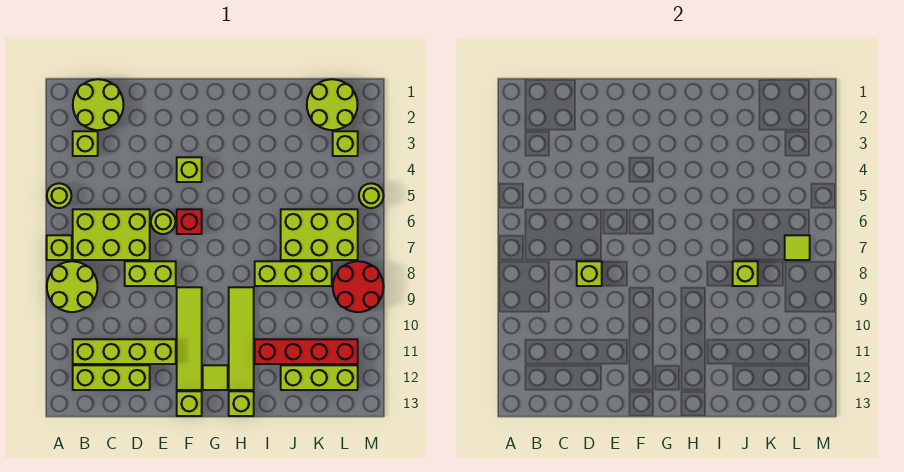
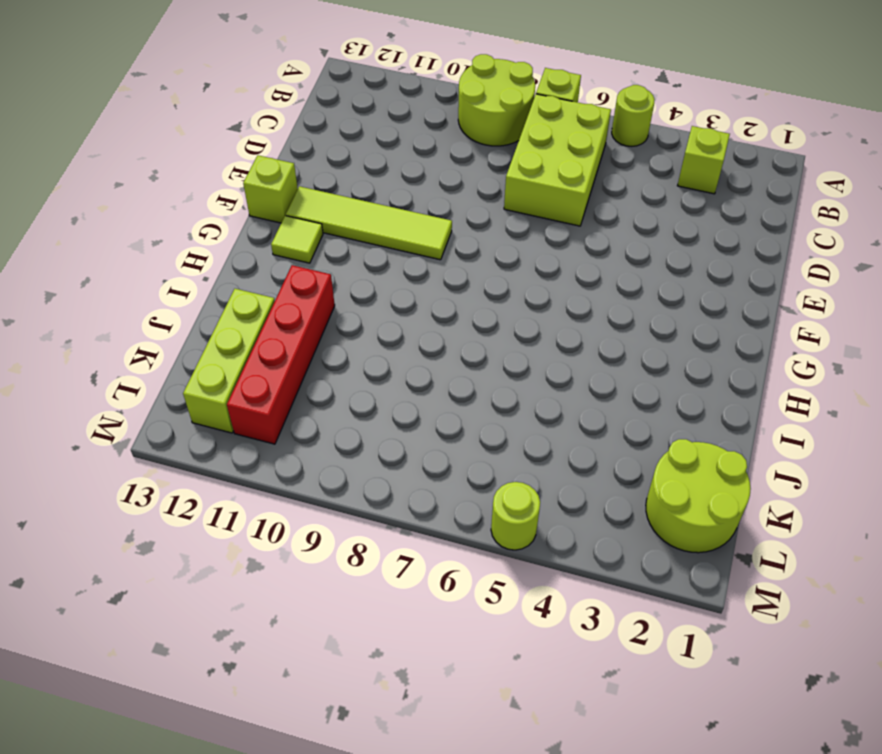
none -> lime 2x2 round brick [73,79,124,130]
none -> lime 1x4 brick [73,339,176,364]
none -> lime 1x3 brick [73,365,150,390]

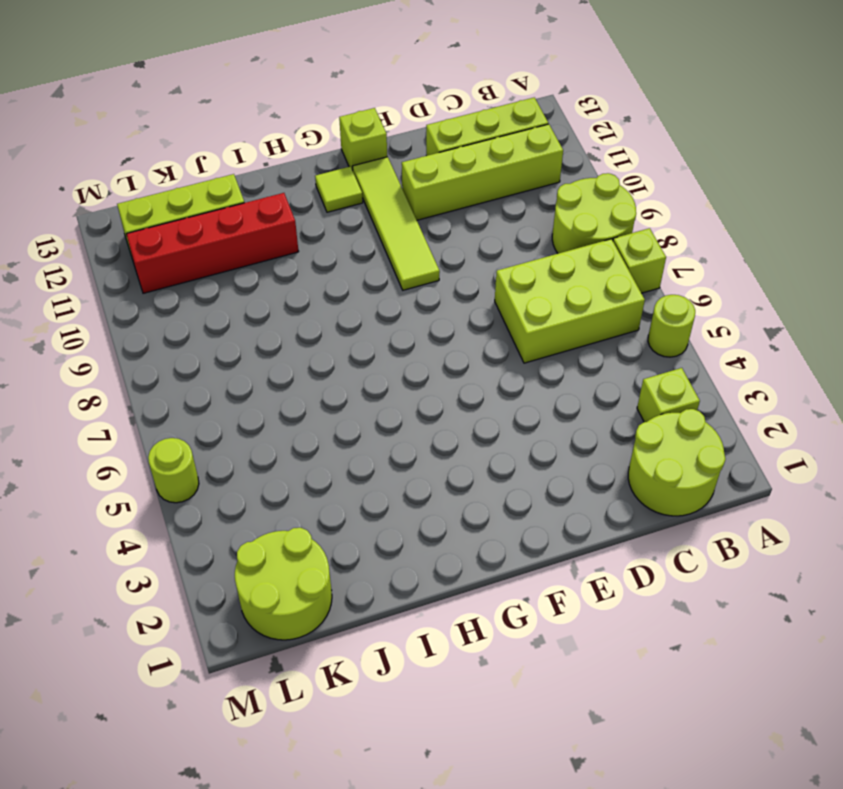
none -> lime 1x2 brick [125,261,176,286]
none -> lime 1x1 round brick [151,209,176,234]
none -> lime 1x1 brick [177,157,202,182]

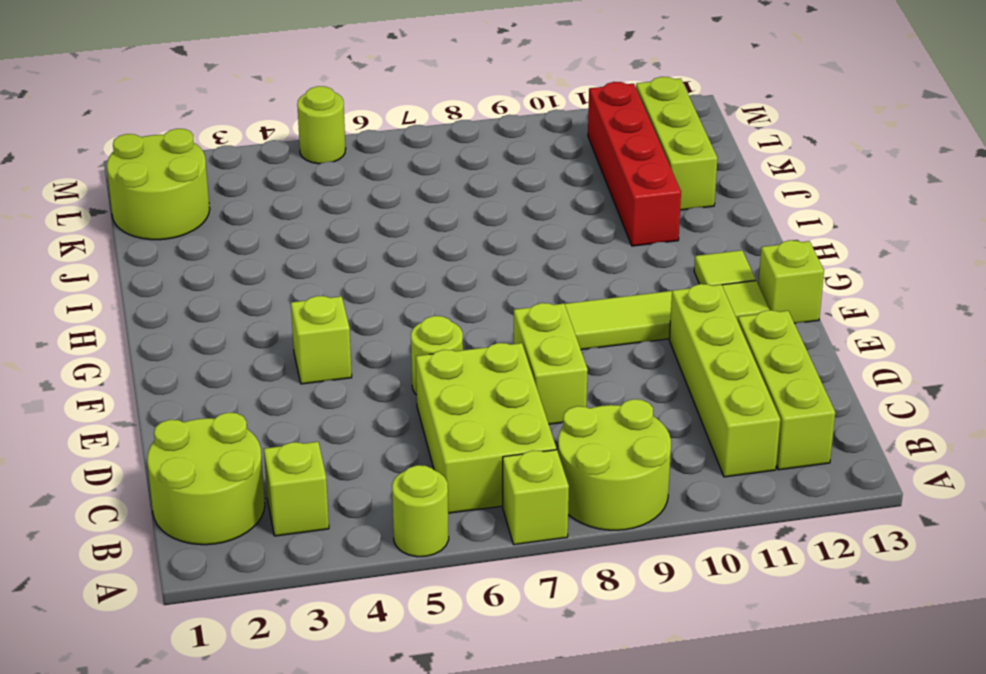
none -> red 1x1 brick [177,209,202,234]
none -> lime 1x4 tile [229,287,254,390]
none -> lime 1x1 brick [229,391,254,416]

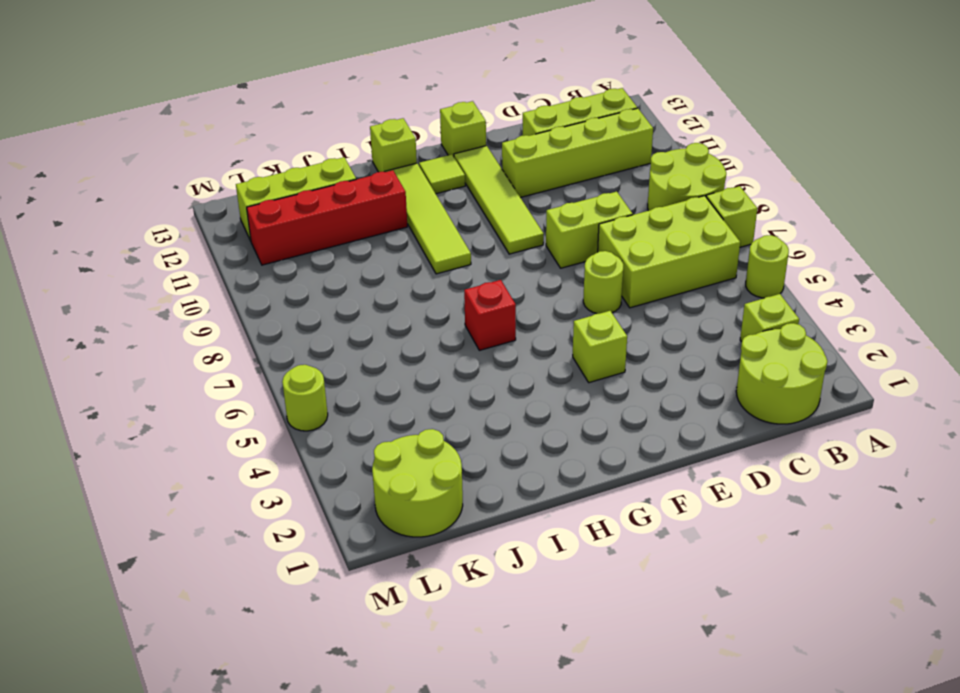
red 1x1 brick [464,280,516,350] -> red 1x1 brick moved to [177,209,202,234]
none -> lime 1x3 brick [255,261,332,286]
none -> lime 2x3 brick [281,209,358,260]
none -> lime 1x1 brick [333,131,358,156]

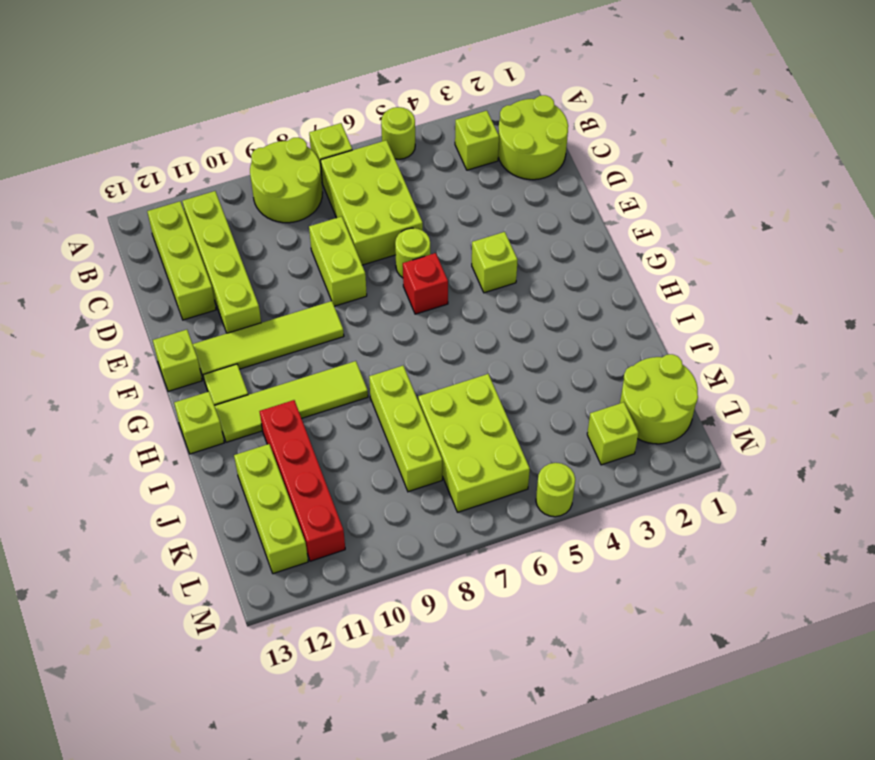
none -> red 2x2 round brick [333,261,384,312]
none -> lime 1x1 brick [577,261,602,286]
none -> lime 1x1 brick [733,261,758,286]

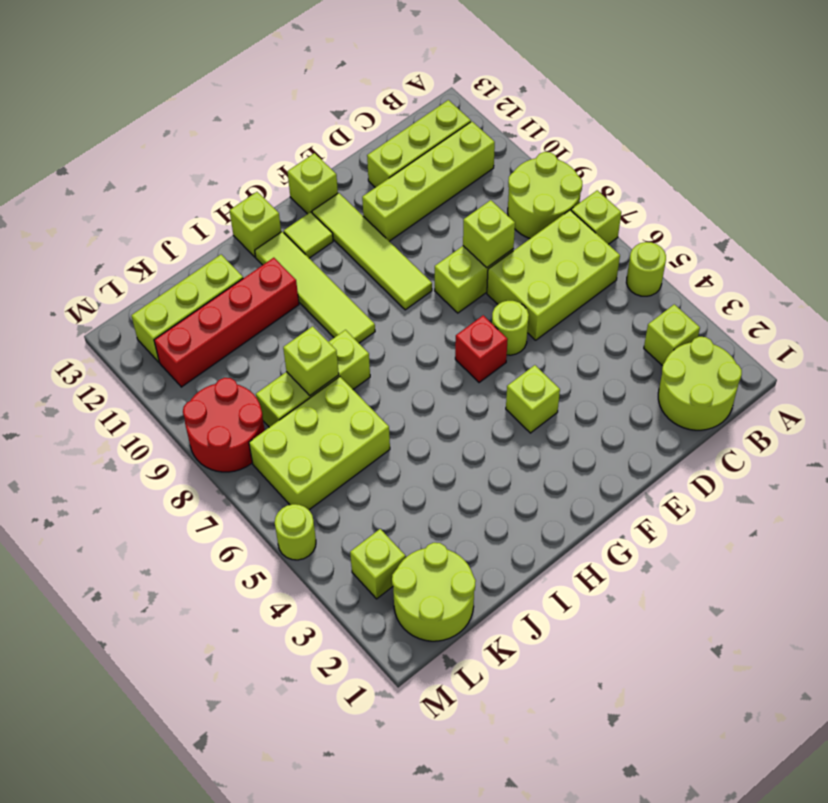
none -> lime 1x1 tile [785,235,810,260]

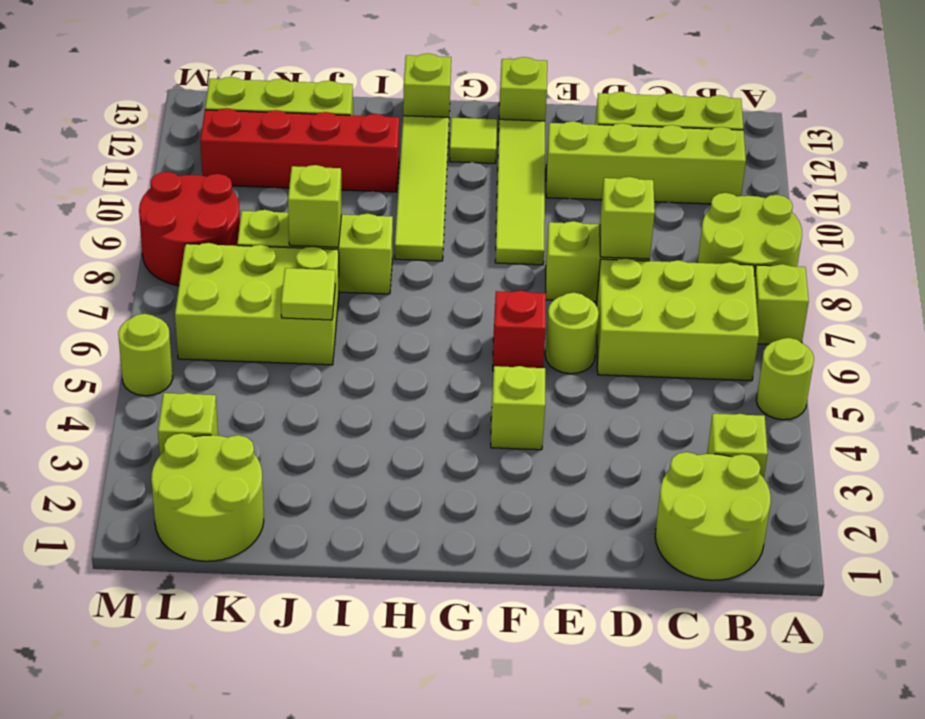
lime 1x1 tile [281,268,335,320] -> lime 1x1 tile moved to [785,235,810,260]

